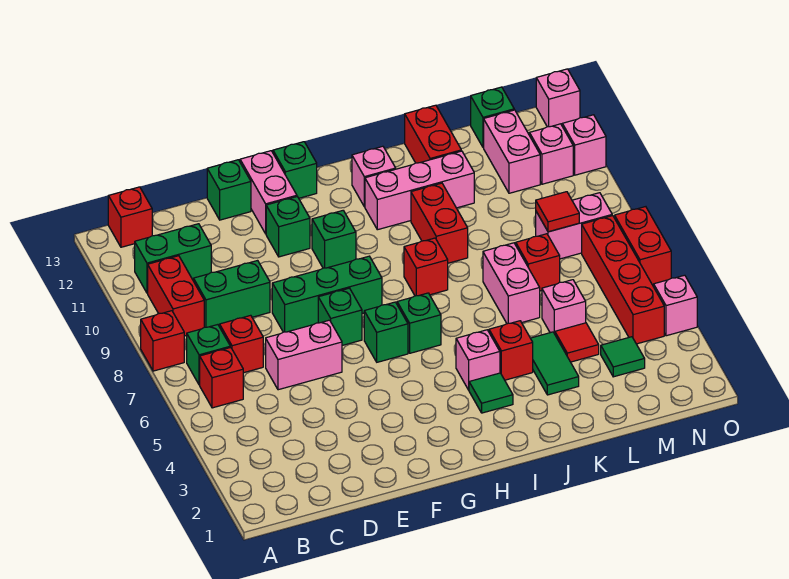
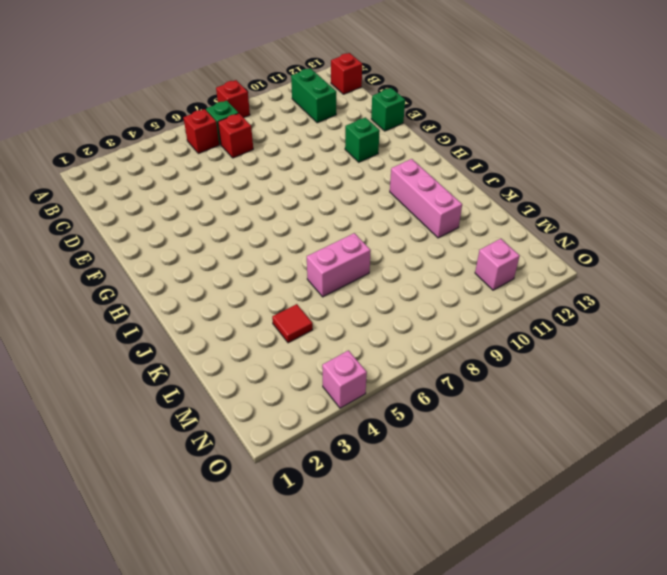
none -> red 1x2 brick [148,256,204,336]
none -> green 1x2 brick [194,261,270,327]
none -> pink 1x2 brick [266,320,342,390]
none -> green 1x3 brick [272,256,382,332]

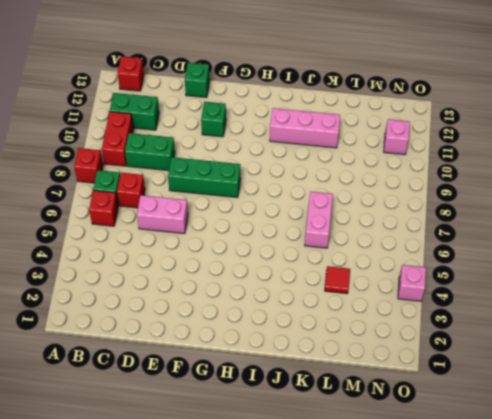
none -> green 1x1 brick [318,288,362,346]
none -> pink 1x2 brick [240,151,297,234]
none -> green 1x1 brick [364,302,408,362]
none -> green 1x1 brick [312,211,356,268]

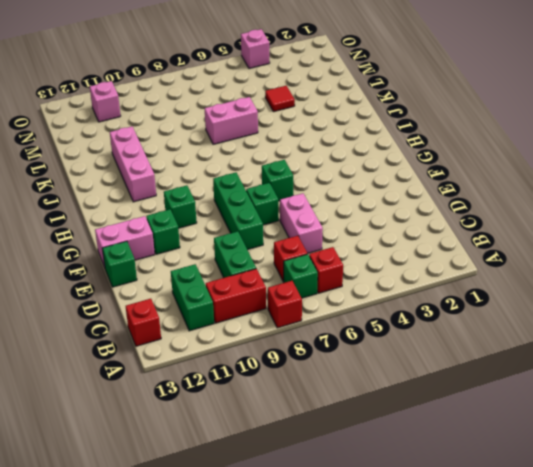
none -> green 1x1 brick [273,142,317,198]
none -> green 1x1 brick [397,293,441,353]
none -> green 1x1 tile [469,373,513,413]
none -> pink 1x1 brick [456,330,500,390]

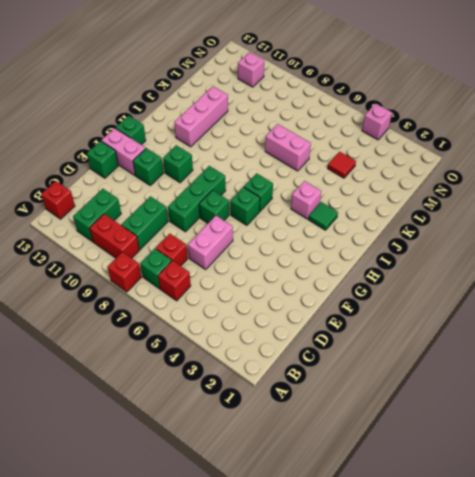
none -> red 1x1 brick [404,238,448,296]
none -> pink 1x1 brick [352,146,396,207]
none -> red 1x1 brick [489,321,533,380]
none -> red 1x2 brick [411,183,468,263]

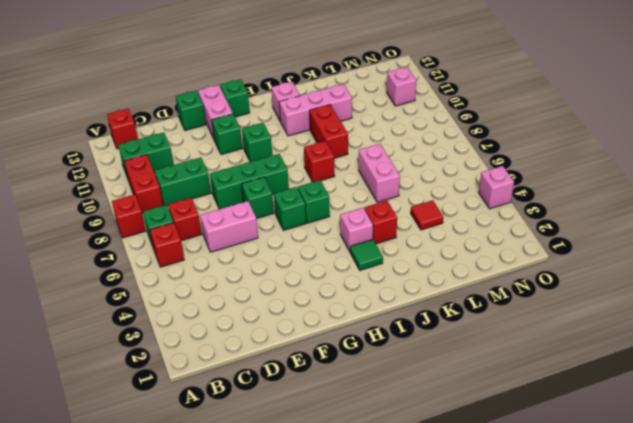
none -> green 1x2 tile [531,332,579,395]
none -> red 1x2 brick [405,105,461,163]
none -> pink 1x1 brick [542,280,586,334]
none -> red 1x1 brick [516,234,560,291]

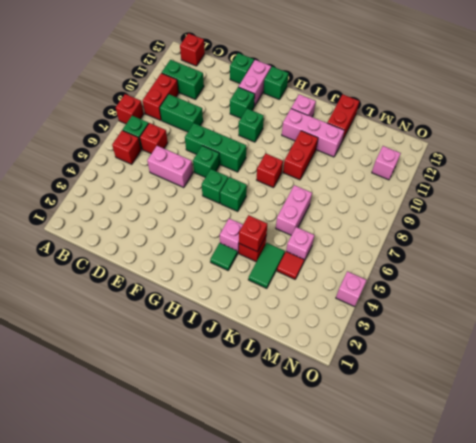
red 1x1 brick [239,215,267,252] -> red 1x1 brick moved to [516,234,560,291]
none -> green 1x1 tile [601,337,645,377]
none -> pink 1x2 brick [536,193,612,259]
none -> pink 1x2 brick [484,110,540,193]
none -> green 1x1 brick [471,87,514,147]

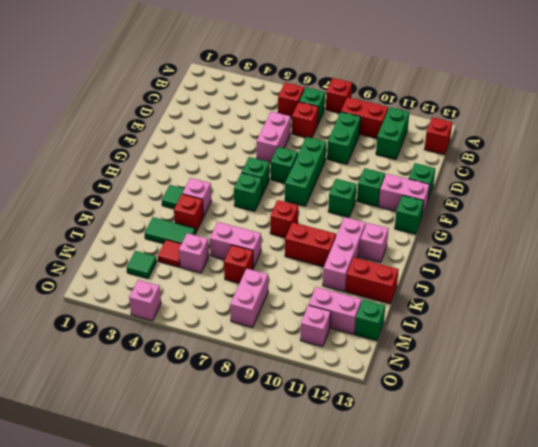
none -> red 1x4 brick [582,216,664,344]
none -> red 1x2 brick [615,207,671,286]
none -> pink 1x1 brick [562,115,606,175]
none -> pink 1x1 brick [536,69,580,127]

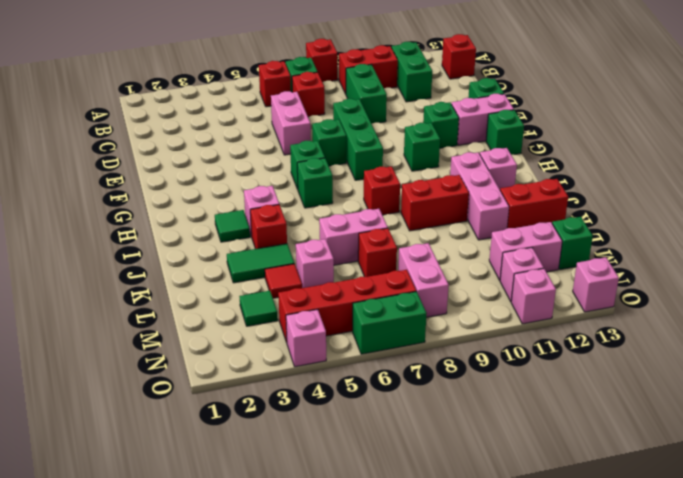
green 1x2 brick [353,292,427,354] -> red 1x2 brick [615,207,671,286]
none -> red 1x1 tile [536,192,579,232]

